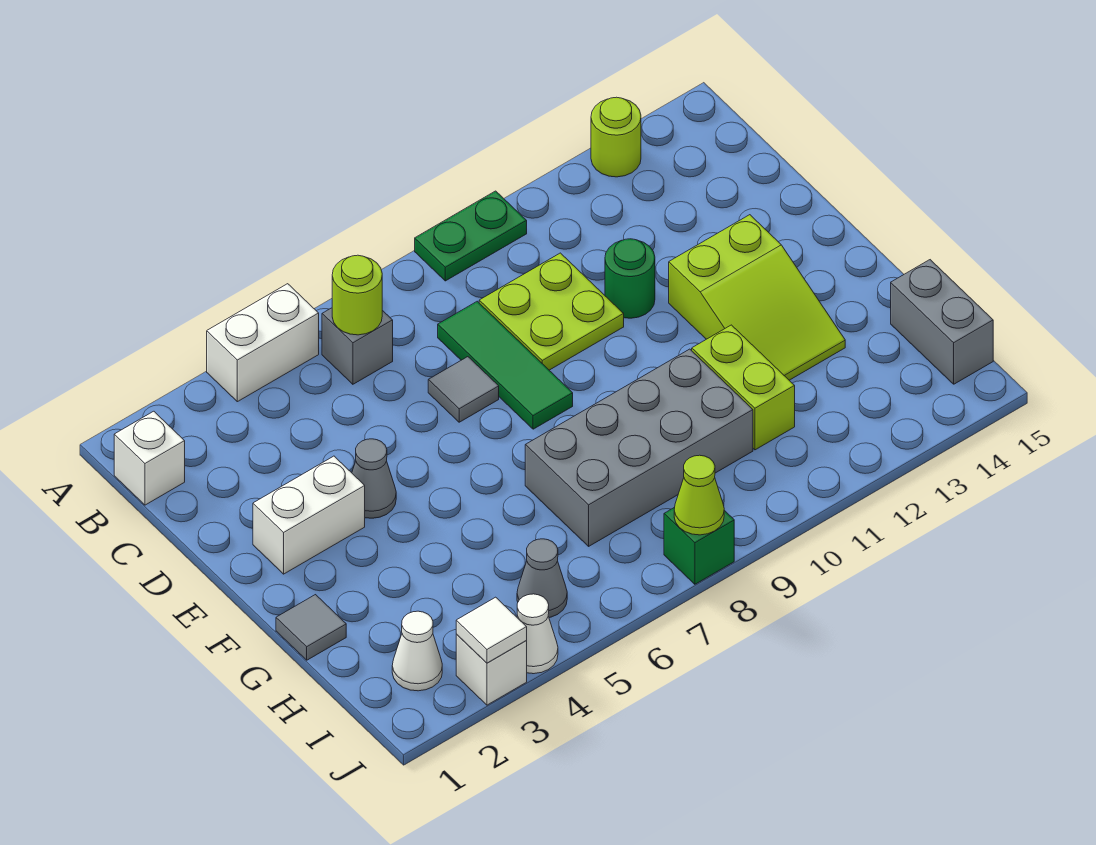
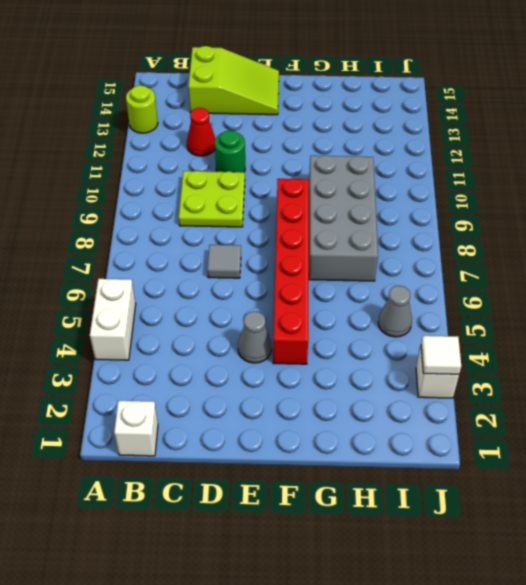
red 1x1 cone [187,108,215,156] -> none
lime 2x3 slope [188,46,279,115] -> lime 2x3 slope moved to [669,215,845,380]
red 1x6 brick [273,179,309,364] -> none
none -> green 1x2 plate [415,191,527,281]
none -> grey 1x1 brick [322,308,393,384]
none -> green 1x3 tile [438,301,573,429]

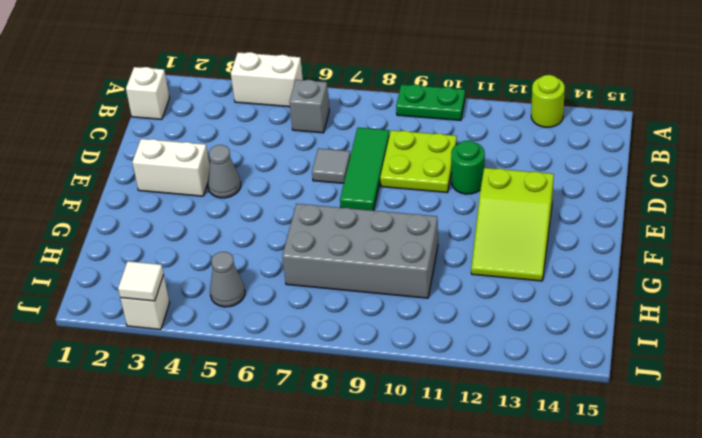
none -> grey 1x1 tile [276,595,346,660]
none -> lime 1x2 brick [692,325,795,450]
none -> grey 1x2 brick [891,260,993,384]

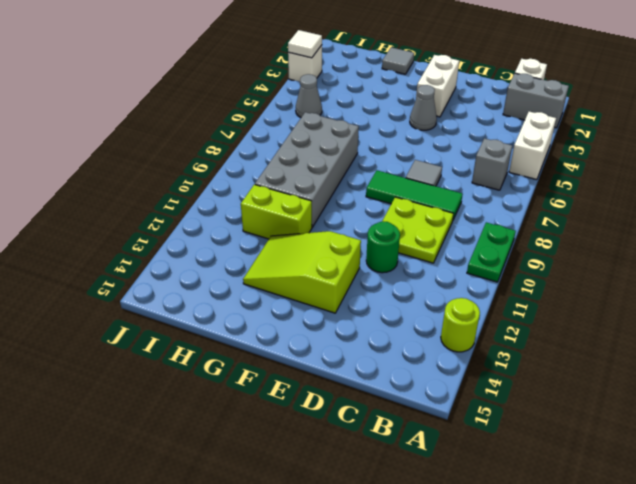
grey 1x2 brick [503,73,569,128] -> grey 1x2 brick moved to [891,260,993,384]
none -> white 1x1 cone [392,611,442,691]
none -> white 1x1 cone [517,594,558,674]
none -> green 1x1 brick [664,507,734,584]

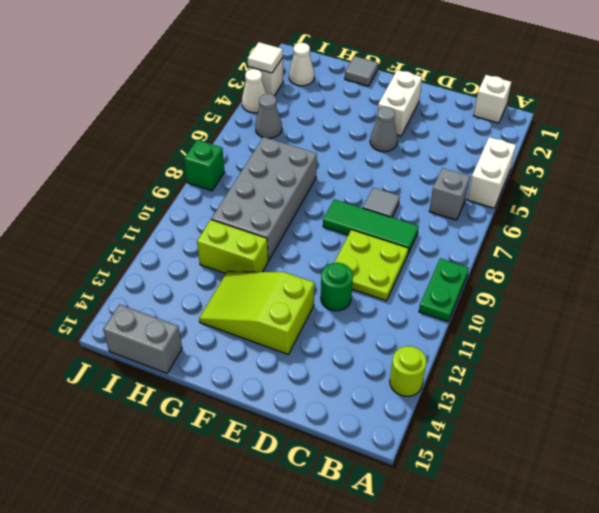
none -> lime 1x1 round brick [332,255,382,335]
none -> lime 1x1 cone [674,455,724,535]

